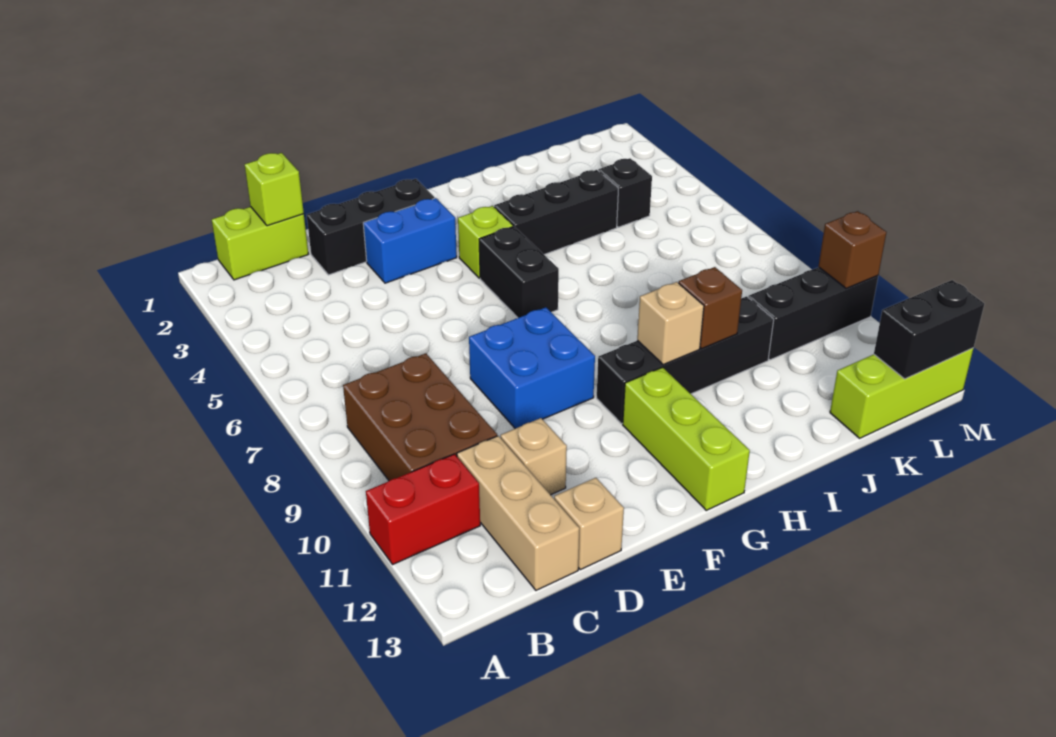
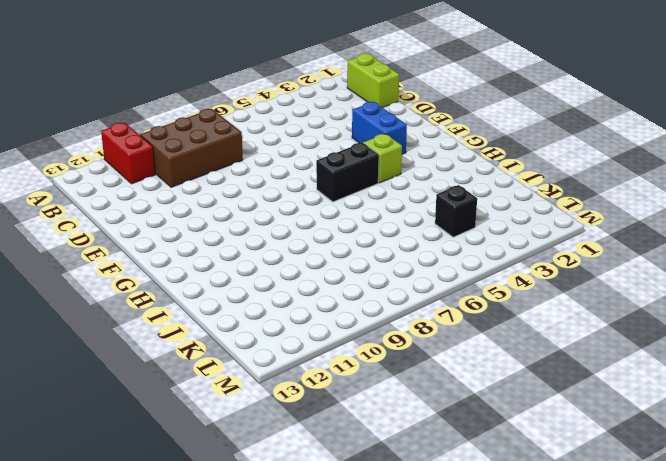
none -> tan 1x3 brick [457,436,580,590]
none -> black 1x3 brick [307,179,435,275]
none -> tan 1x1 brick [501,418,567,495]

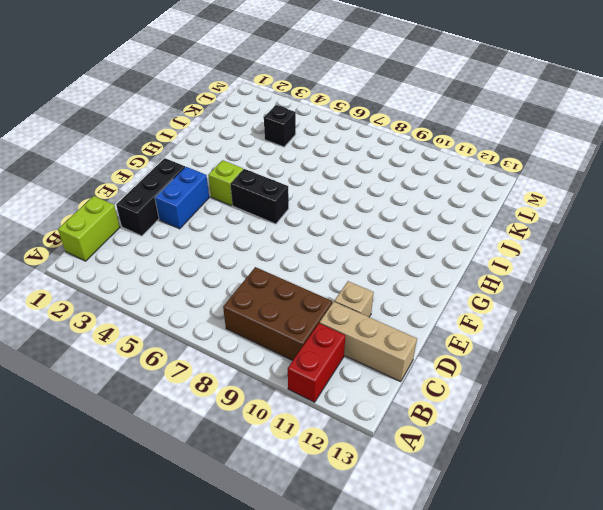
none -> tan 1x1 brick [554,478,624,570]
none -> blue 2x2 brick [469,307,595,429]
none -> black 1x4 brick [597,296,774,424]

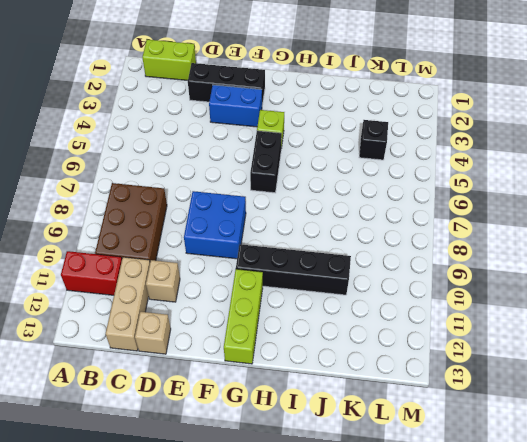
none -> black 1x3 brick [494,170,619,254]
none -> black 1x3 brick [748,267,878,360]
none -> lime 1x3 brick [830,348,973,438]

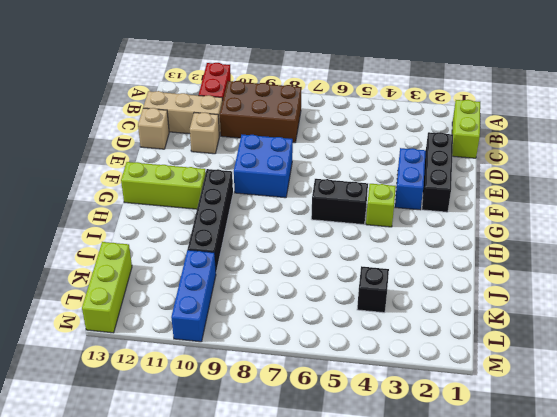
blue 1x3 brick [171,250,216,342] -> black 1x3 brick [748,267,878,360]
none -> black 1x3 brick [494,170,619,254]
none -> lime 1x1 brick [245,153,304,226]
none -> tan 1x1 brick [637,282,704,365]

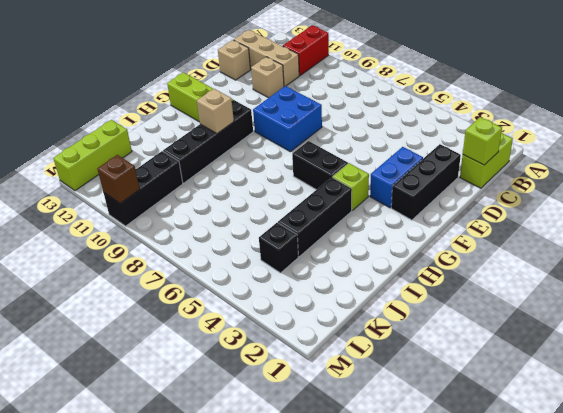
none -> brown 2x3 brick [343,353,497,480]
none -> brown 1x1 brick [679,267,742,349]
none -> black 1x2 brick [874,280,984,379]

